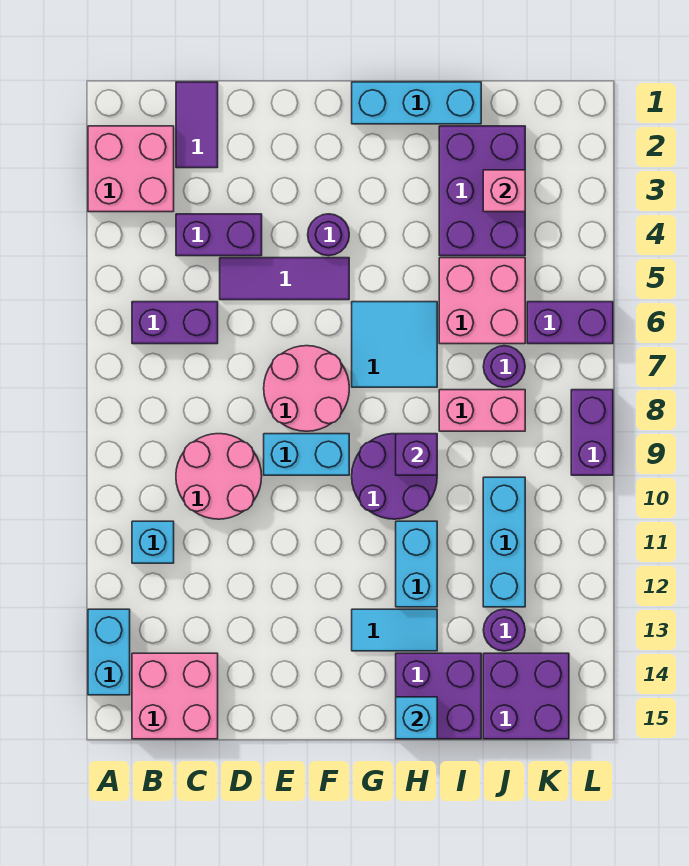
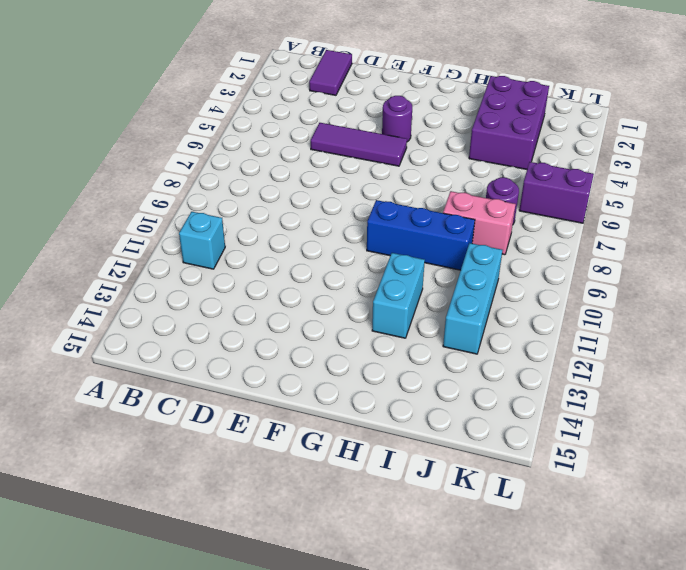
blue 1x3 brick [367,200,475,270] -> purple 2x2 round brick [352,434,437,519]
none -> pink 2x2 brick [88,126,174,212]
none -> cyan 1x2 brick [88,609,130,695]
none -> purple 1x2 brick [132,302,218,344]
none -> pink 2x2 brick [132,653,218,739]

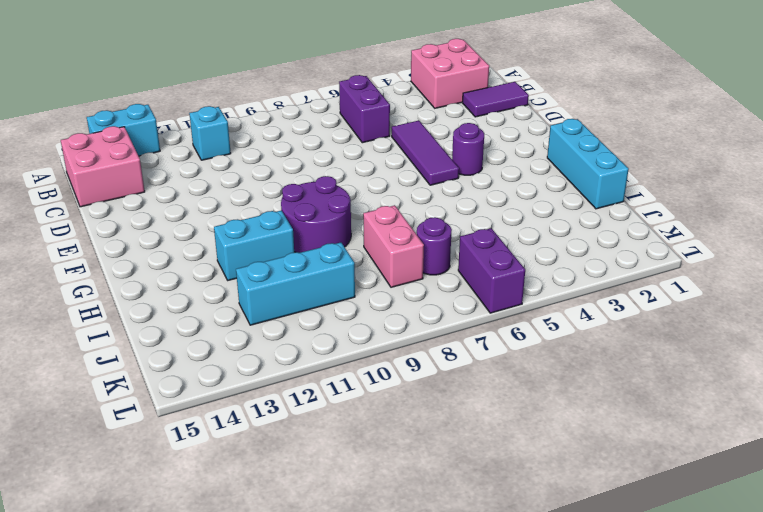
none -> purple 1x2 brick [176,214,262,256]
none -> pink 2x2 round brick [176,434,262,519]
none -> pink 2x2 round brick [264,346,349,431]
none -> cyan 1x2 brick [264,434,349,475]

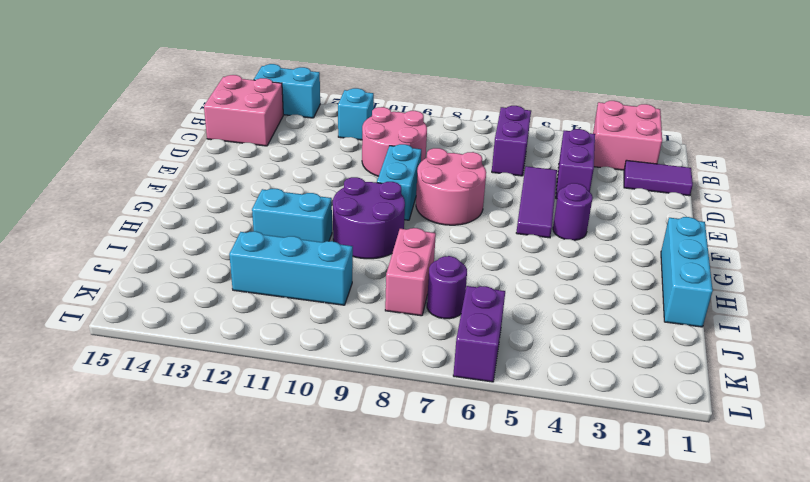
none -> cyan 2x2 tile [352,302,437,387]
none -> cyan 1x2 tile [352,609,437,651]
none -> purple 2x2 brick [396,653,481,739]
none -> purple 2x3 brick [439,126,525,256]

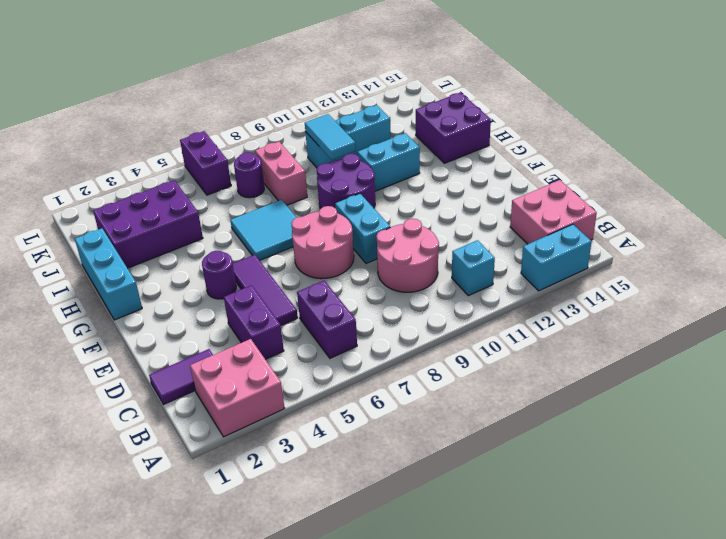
cyan 1x2 tile [305,114,356,160] -> cyan 1x2 tile moved to [352,609,437,651]
none -> pink 2x2 brick [439,258,525,344]
none -> purple 1x1 round brick [483,609,525,651]
none -> purple 2x2 brick [483,653,569,739]
none -> purple 1x2 brick [571,390,613,475]

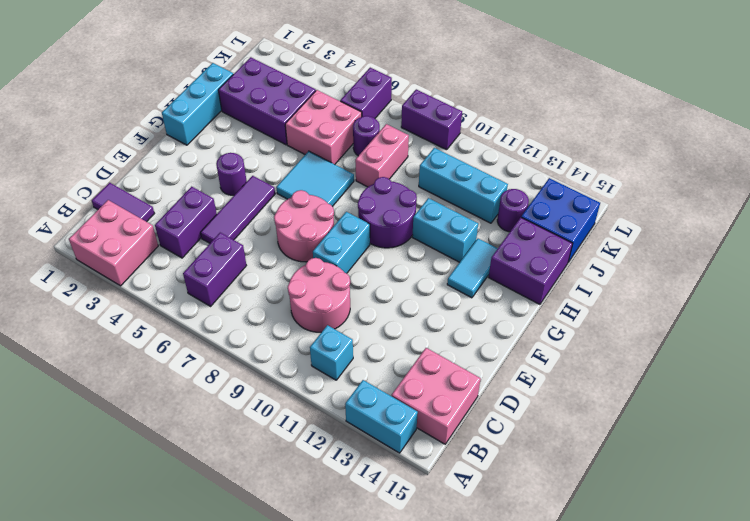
blue 2x2 brick [521,178,600,262] -> purple 2x2 brick [483,653,569,739]
none -> purple 1x1 brick [396,434,437,475]
none -> cyan 1x1 brick [396,697,437,739]
none -> pink 1x1 brick [483,170,525,212]

